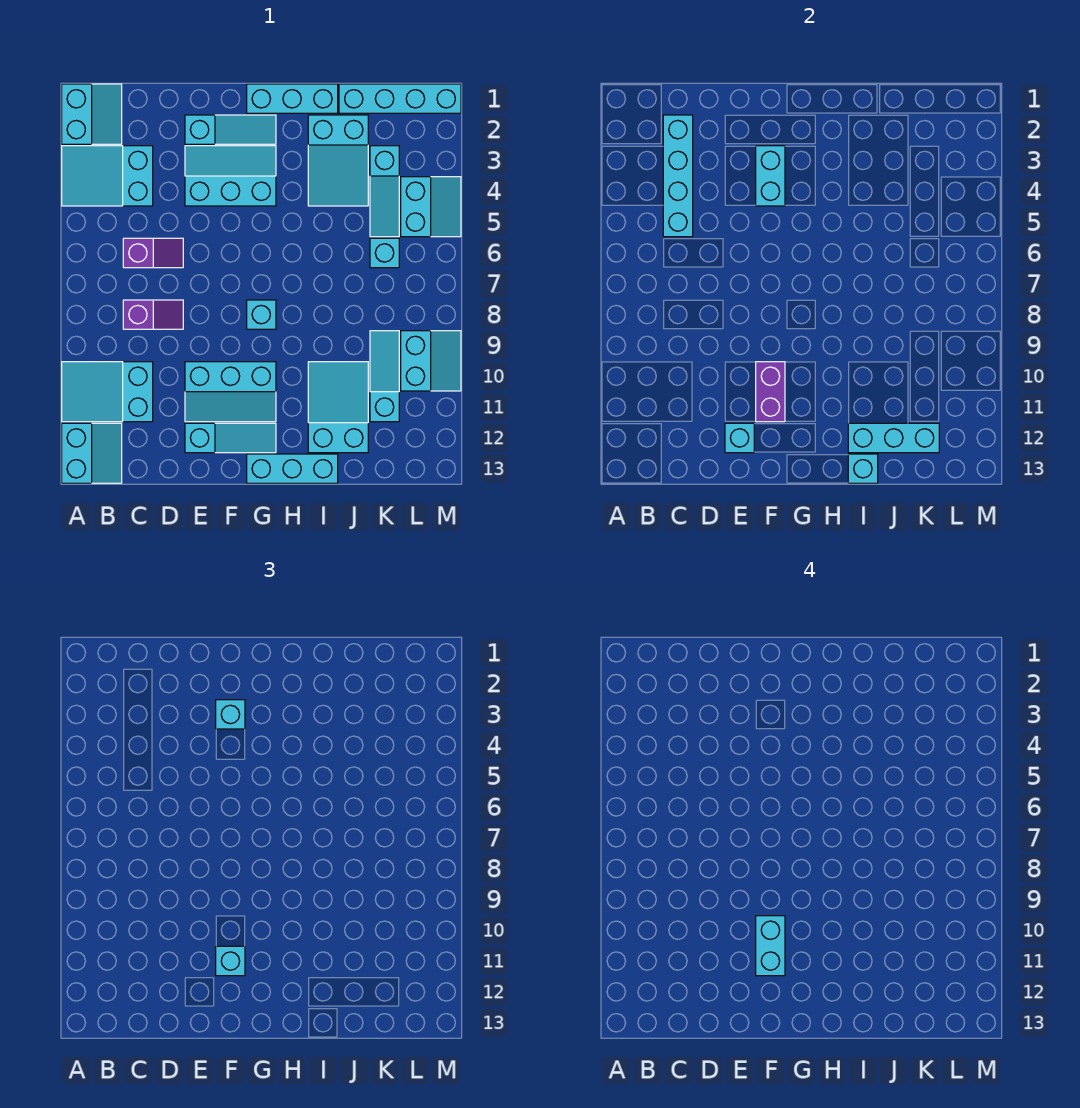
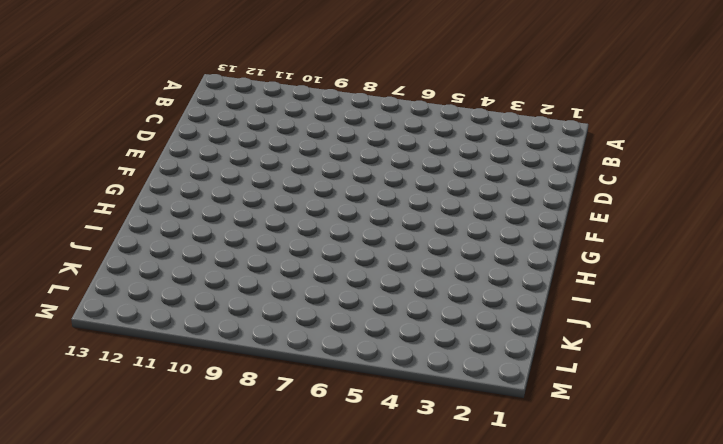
none -> cyan 2x2 slope [62,84,122,144]
none -> cyan 2x3 slope [62,146,153,206]
none -> cyan 2x3 slope [62,362,153,422]
none -> cyan 2x2 slope [62,423,122,483]

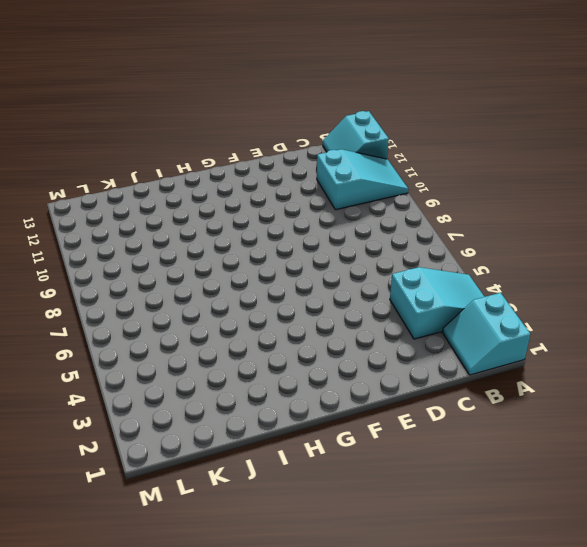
none -> purple 1x2 slope [123,238,183,268]
none -> purple 1x2 slope [123,300,183,329]
none -> cyan 1x3 slope [185,115,276,144]
none -> cyan 2x3 slope [185,146,276,206]

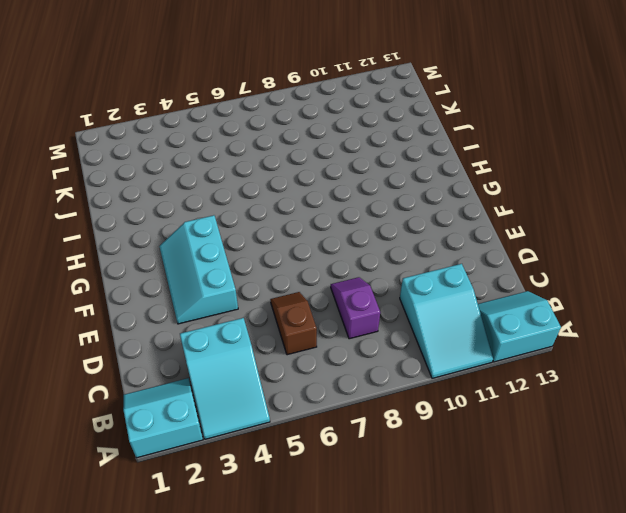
brown 1x2 slope [270,292,317,355] -> purple 1x2 slope [123,238,183,268]
none -> cyan 1x3 slope [185,115,276,144]
none -> cyan 2x3 slope [185,362,276,422]
none -> cyan 1x3 slope [185,423,276,453]
none -> cyan 1x3 brick [247,84,338,113]

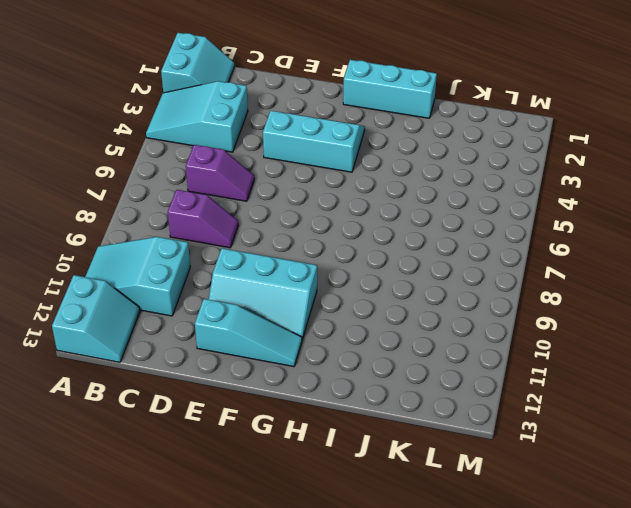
none -> cyan 1x3 slope [185,115,276,144]
none -> cyan 1x1 brick [247,300,276,329]
none -> cyan 1x3 brick [247,454,338,483]
none -> cyan 2x3 slope [308,115,368,206]

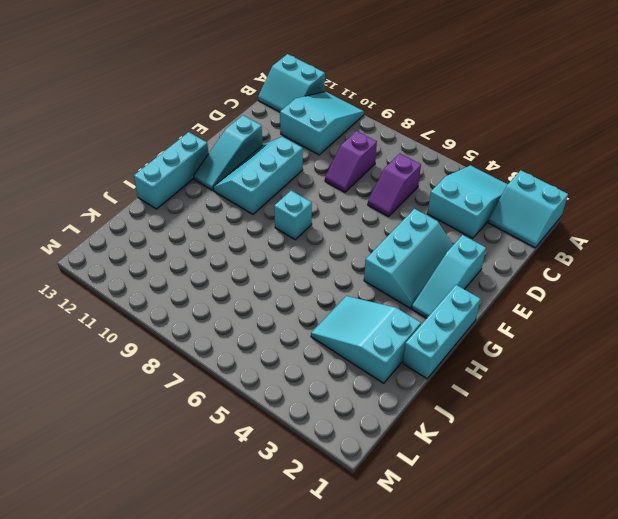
none -> cyan 2x3 slope [308,362,368,453]
none -> cyan 1x4 brick [339,84,461,113]
none -> cyan 1x3 slope [370,146,399,237]
none -> cyan 1x1 brick [370,238,399,268]

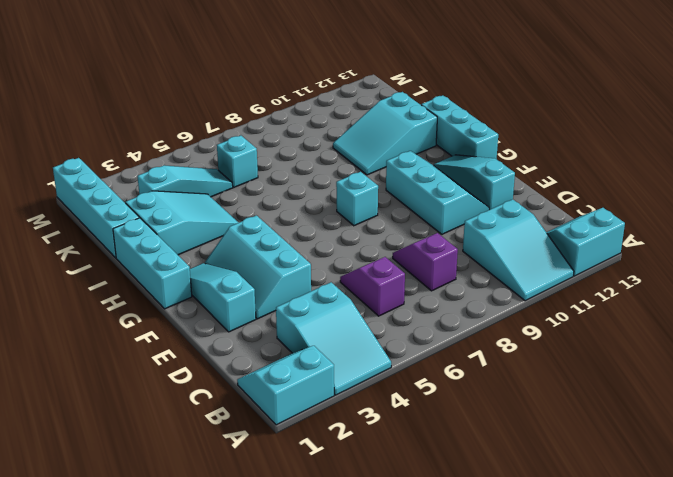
none -> cyan 1x3 slope [370,331,399,422]
none -> cyan 2x2 slope [401,177,461,237]
none -> cyan 2x2 slope [401,331,461,391]
none -> cyan 1x4 brick [663,115,693,237]

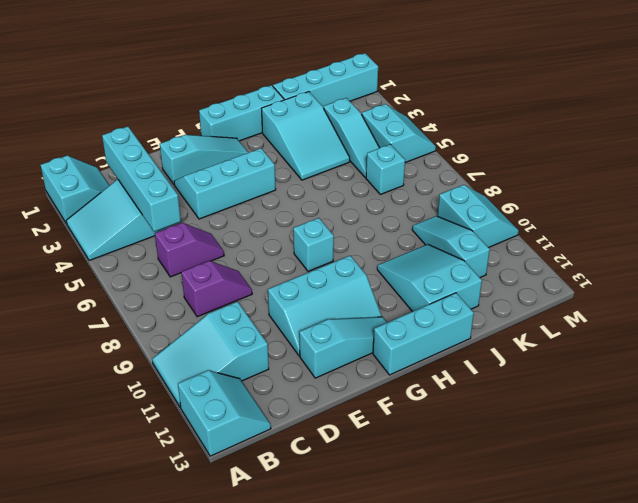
none -> cyan 1x1 brick [725,423,754,453]
none -> cyan 1x2 brick [756,146,785,206]
none -> purple 1x2 brick [756,362,785,422]
none -> cyan 1x3 brick [848,423,939,453]

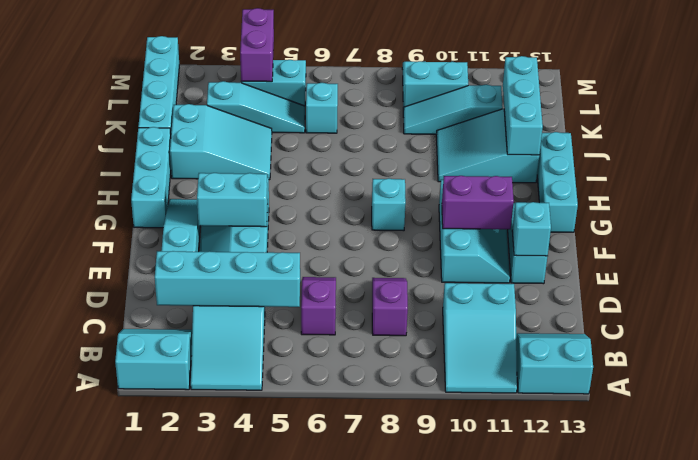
purple 1x2 brick [240,8,274,82] -> none
none -> cyan 1x1 brick [848,454,878,483]
none -> cyan 1x1 brick [216,700,245,729]
none -> cyan 1x1 brick [216,946,245,976]
none -> cyan 1x2 brick [756,916,785,976]

